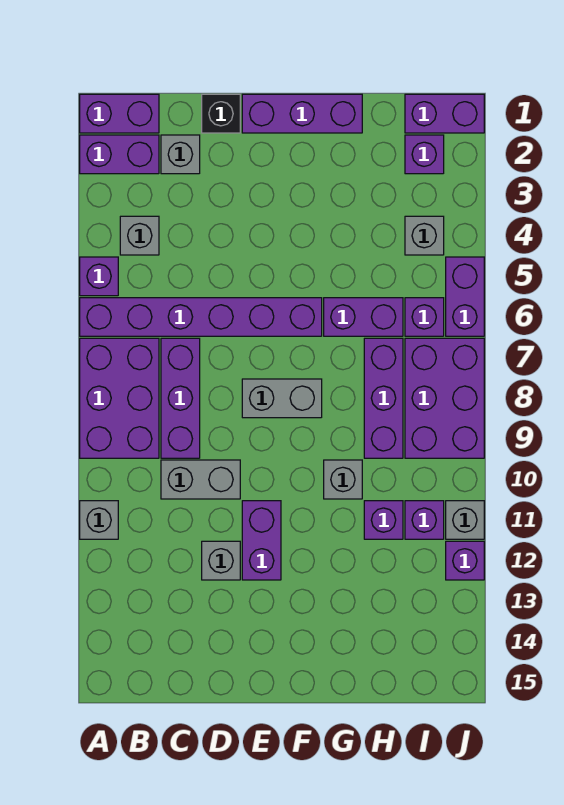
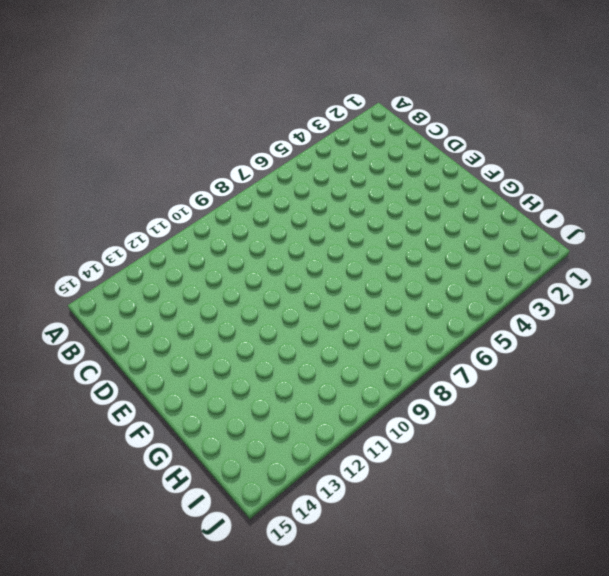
none -> purple 1x2 brick [80,94,159,133]
none -> purple 1x2 brick [80,135,159,174]
none -> purple 1x1 brick [80,257,118,296]

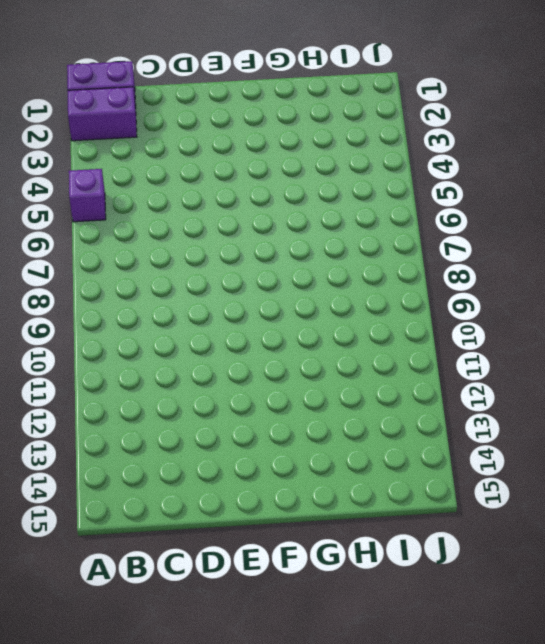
none -> purple 1x6 brick [80,298,322,336]
none -> purple 2x3 brick [80,338,159,458]
none -> grey 1x1 brick [80,501,118,539]

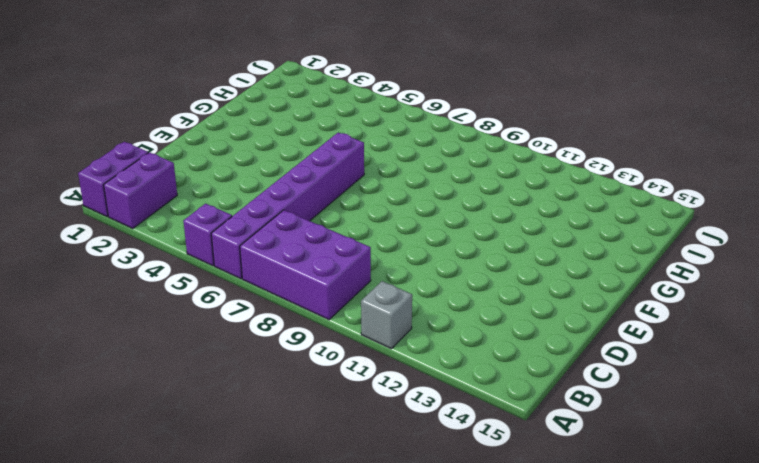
none -> grey 1x1 brick [120,216,159,255]
none -> grey 1x1 brick [161,135,200,174]
none -> purple 1x3 brick [161,338,200,458]

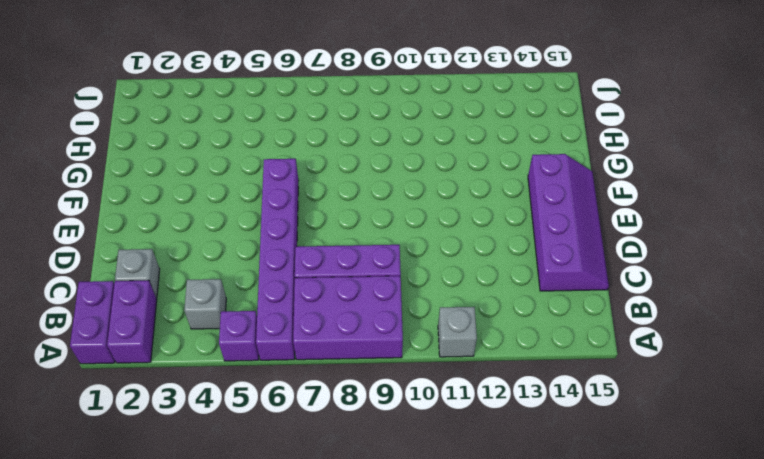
purple 2x4 slope [528,154,609,291] -> none
none -> grey 1x2 brick [161,460,240,499]
none -> black 1x1 brick [202,94,240,133]
none -> grey 1x1 brick [202,541,240,580]

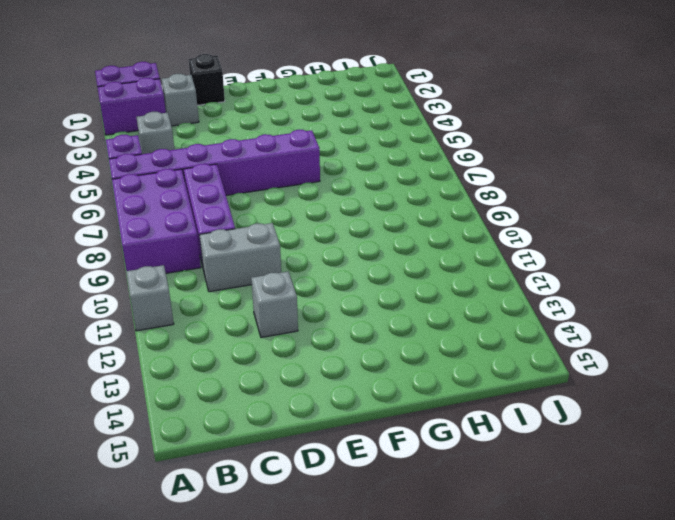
none -> purple 1x3 brick [242,94,362,133]
none -> grey 1x2 brick [242,379,322,418]
none -> purple 1x2 brick [242,501,281,580]

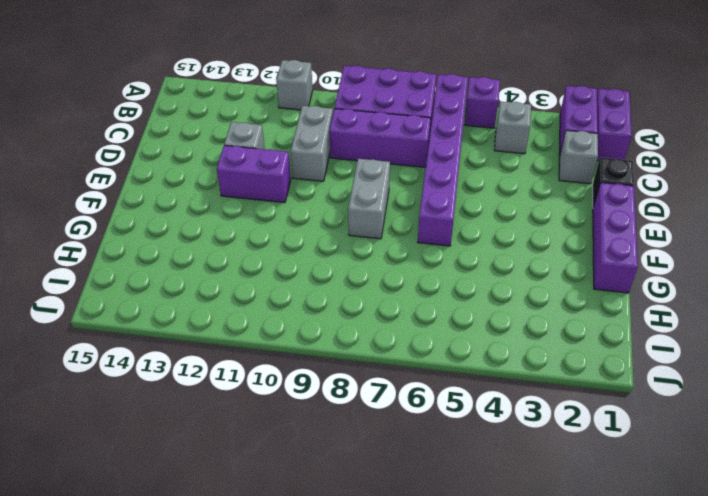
none -> purple 1x2 brick [324,298,403,336]
none -> grey 1x1 brick [324,460,362,499]
none -> purple 1x3 brick [364,338,403,458]

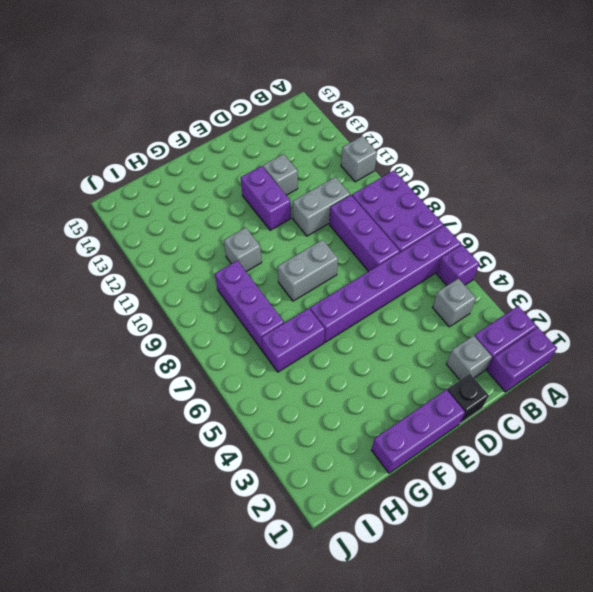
none -> purple 1x1 brick [364,501,403,539]
none -> purple 1x2 brick [405,94,484,133]
none -> purple 1x1 brick [405,135,444,174]

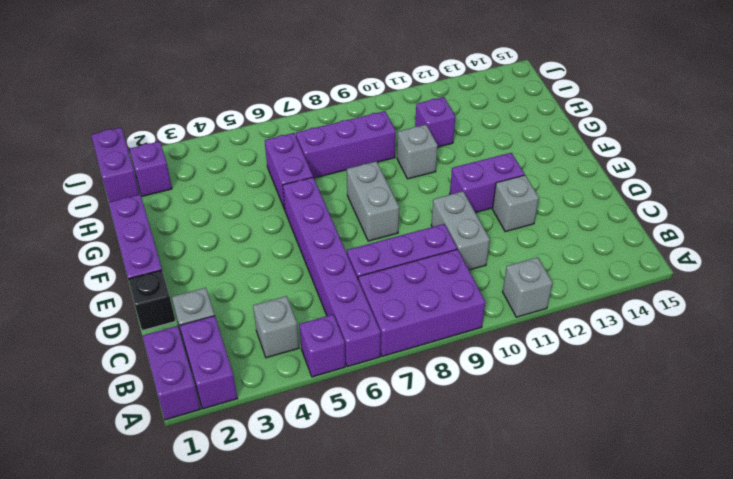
none -> grey 1x1 brick [405,216,444,255]
none -> purple 1x1 brick [405,298,444,336]
none -> purple 2x3 brick [405,338,484,458]

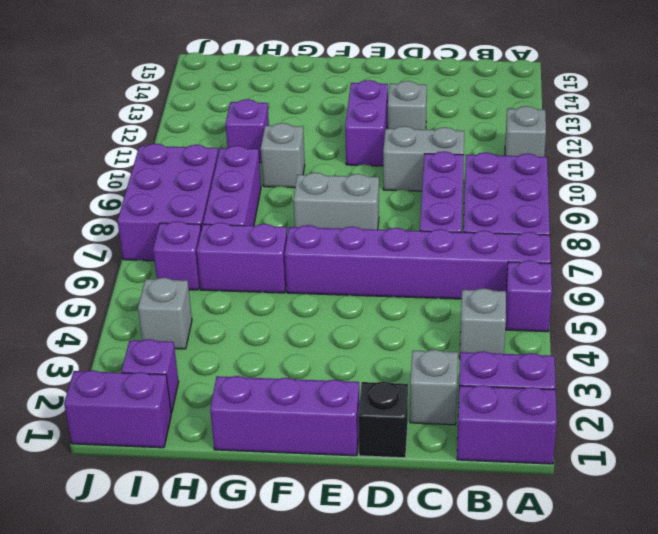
none -> purple 1x1 brick [405,501,444,539]
none -> purple 1x2 brick [446,257,484,336]
none -> grey 1x1 brick [446,501,484,539]

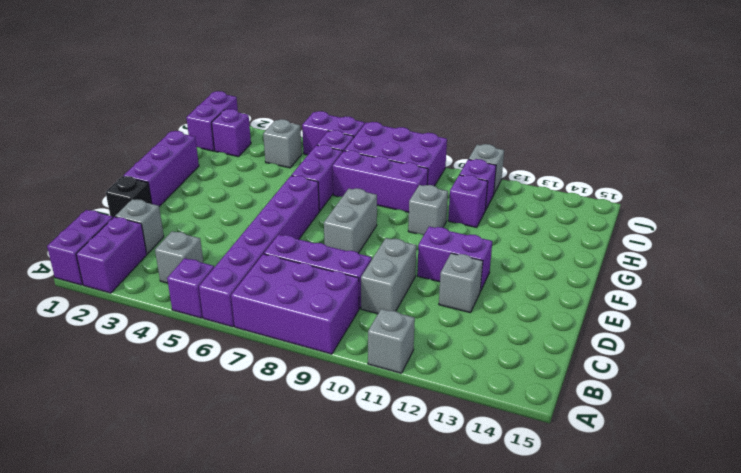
none -> purple 1x1 brick [446,541,484,580]

